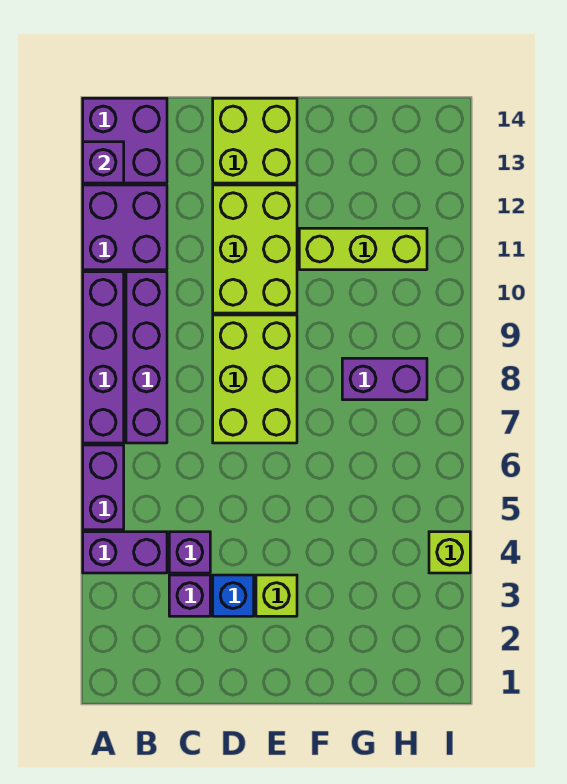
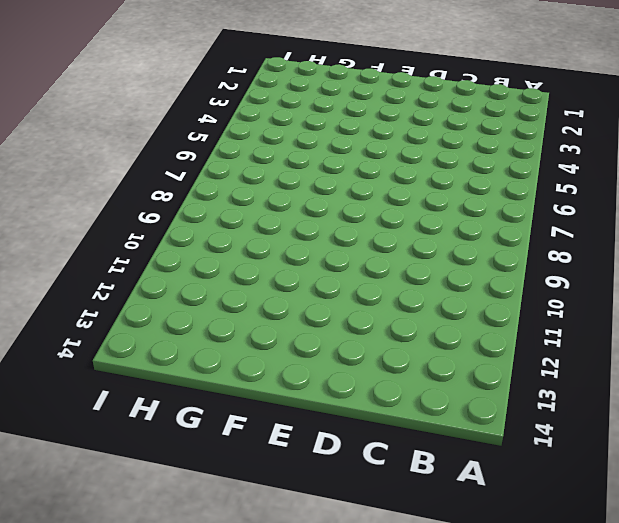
none -> purple 1x2 brick [83,532,167,573]
none -> purple 1x2 brick [83,445,124,530]
none -> purple 1x4 brick [83,272,124,443]

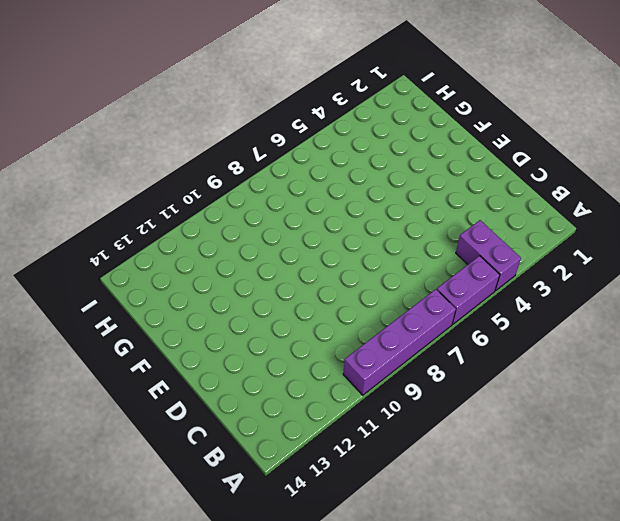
none -> purple 2x2 brick [83,185,167,270]
none -> purple 2x2 brick [83,98,167,183]
none -> purple 1x4 brick [126,272,167,443]

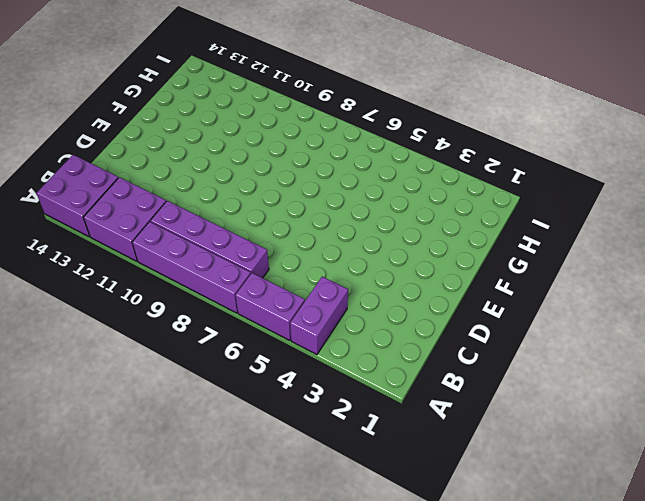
none -> purple 1x1 brick [169,575,210,616]
none -> purple 1x1 brick [169,532,210,573]
none -> blue 1x1 brick [213,575,254,616]

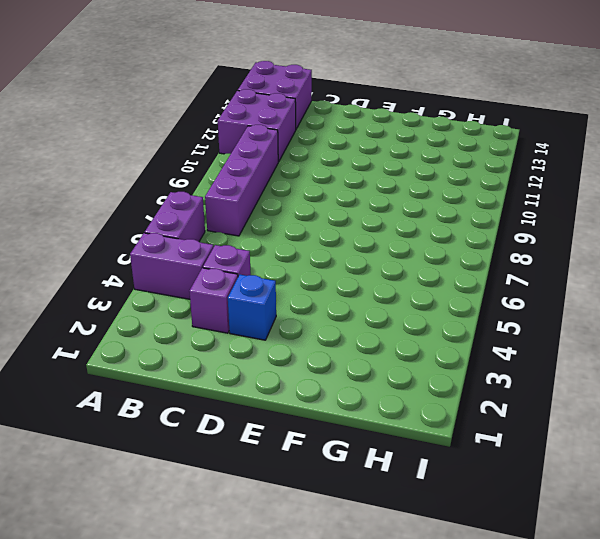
none -> purple 1x4 brick [83,272,124,443]
none -> lime 2x3 brick [213,315,297,443]
none -> lime 2x3 brick [213,185,297,313]

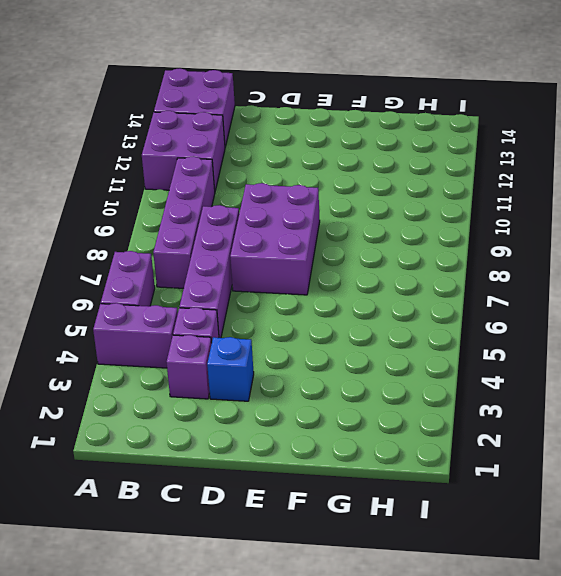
purple 1x4 brick [179,205,239,338] -> purple 1x4 brick moved to [83,272,124,443]
purple 2x3 brick [230,183,320,295] -> lime 2x3 brick [213,315,297,443]
none -> lime 2x3 brick [213,185,297,313]
none -> lime 2x2 brick [213,98,297,183]
none -> lime 1x1 brick [256,575,297,616]

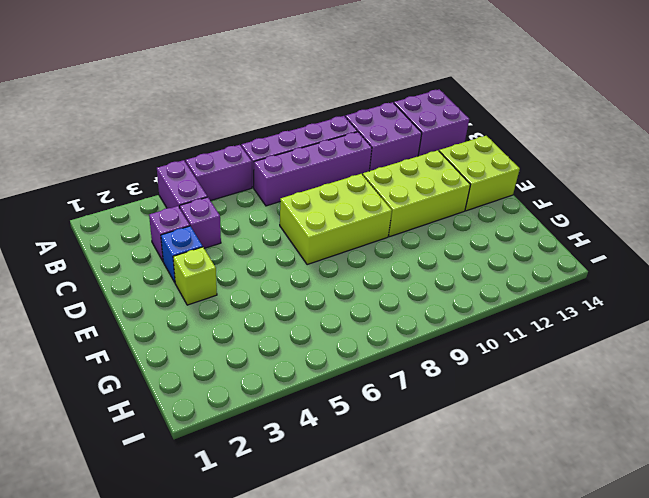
none -> lime 1x3 brick [299,228,427,270]
none -> purple 1x2 brick [342,358,427,400]
none -> lime 1x1 brick [429,532,470,573]

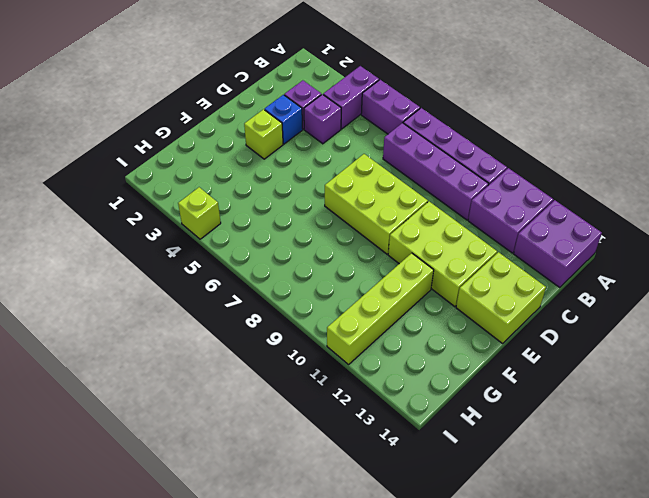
lime 1x4 brick [327,253,434,364] -> lime 1x3 brick [299,228,427,270]
none -> purple 1x2 brick [342,358,427,400]
none -> purple 1x1 brick [83,142,124,183]

